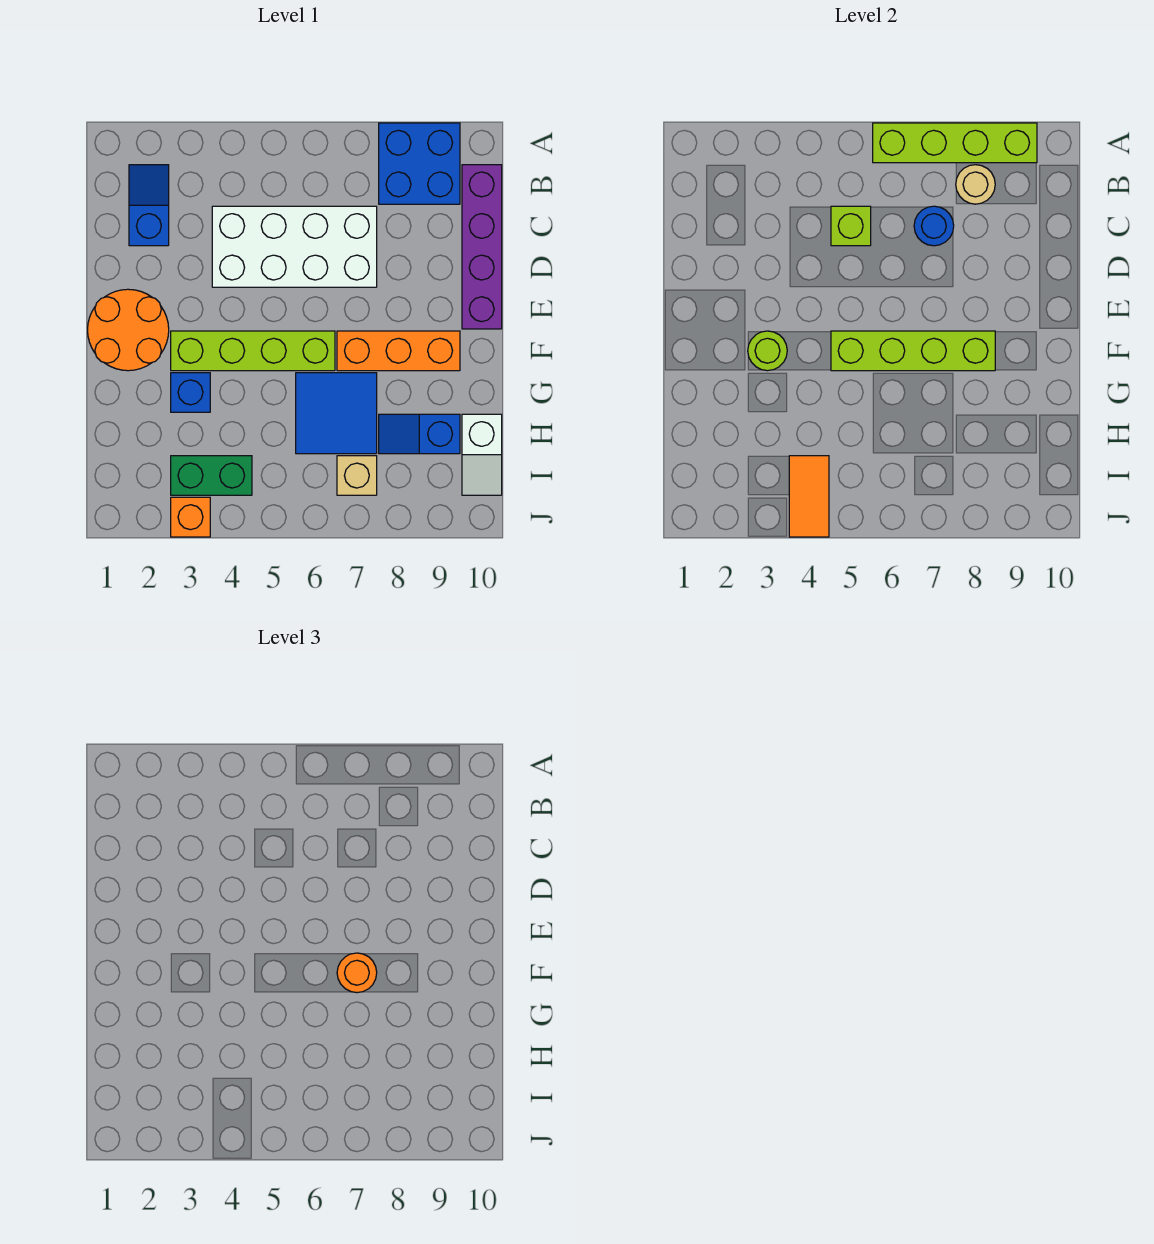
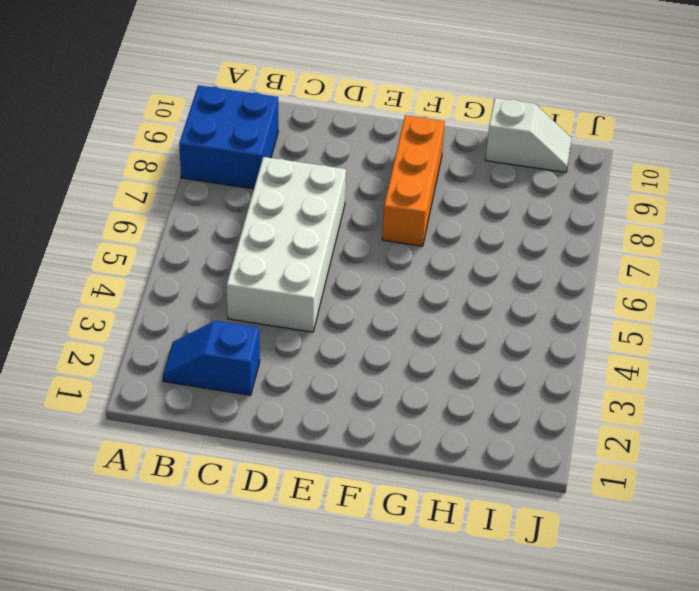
none -> purple 1x4 brick [462,165,502,329]
none -> orange 2x2 round brick [88,289,169,371]
none -> lime 1x4 brick [171,331,335,371]

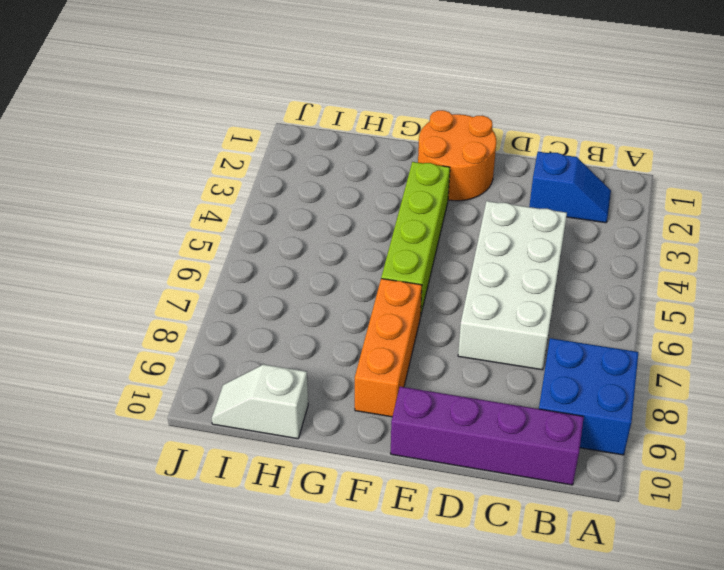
none -> blue 1x1 brick [171,373,210,412]
none -> blue 2x2 tile [296,373,377,454]
none -> blue 1x2 slope [379,414,460,454]

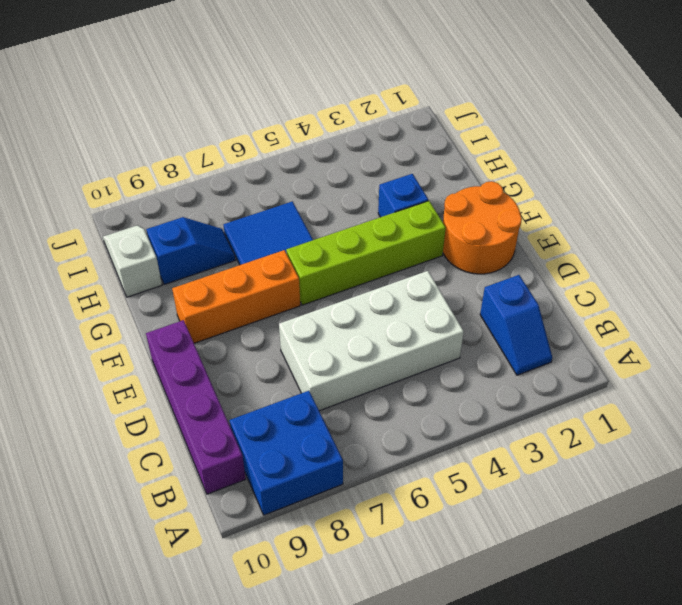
none -> green 1x2 brick [171,456,252,495]
none -> tan 1x1 brick [337,456,377,495]
none -> orange 1x1 brick [171,497,210,537]

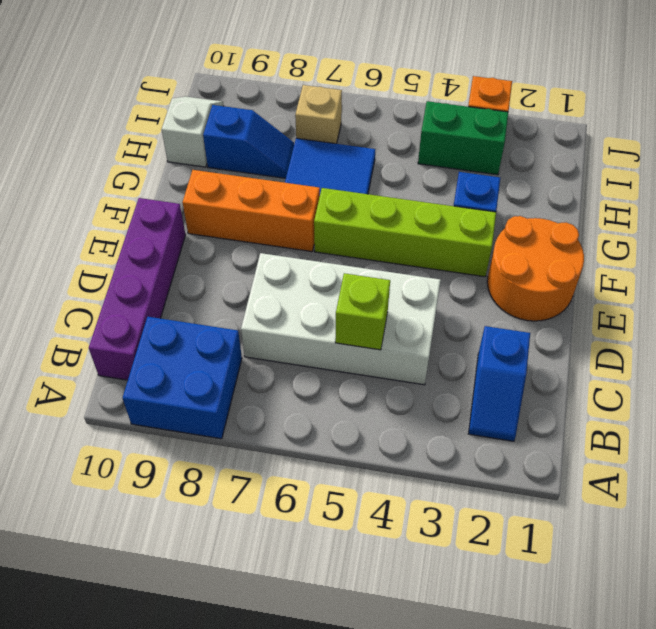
none -> lime 1x4 brick [873,123,1037,163]
none -> tan 1x1 round brick [956,165,995,204]
none -> blue 1x1 round brick [914,206,954,246]

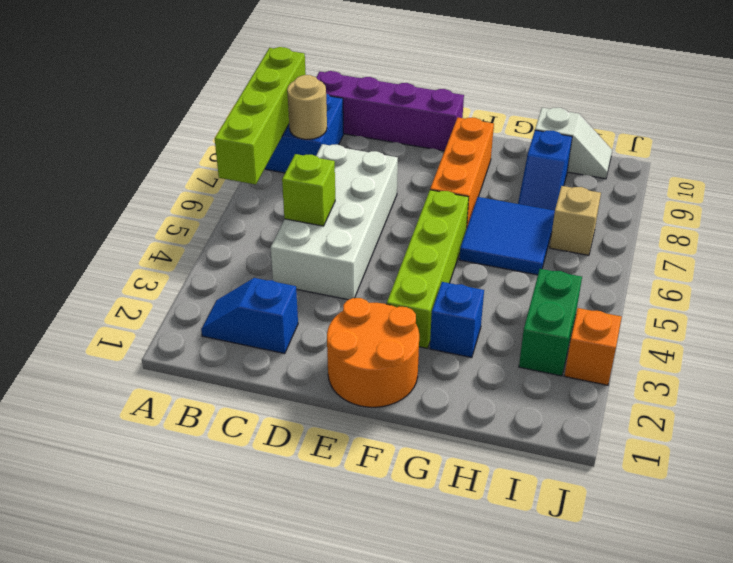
none -> blue 1x1 round brick [914,206,954,246]
none -> lime 1x1 round brick [748,331,787,371]
none -> lime 1x4 brick [831,331,995,371]

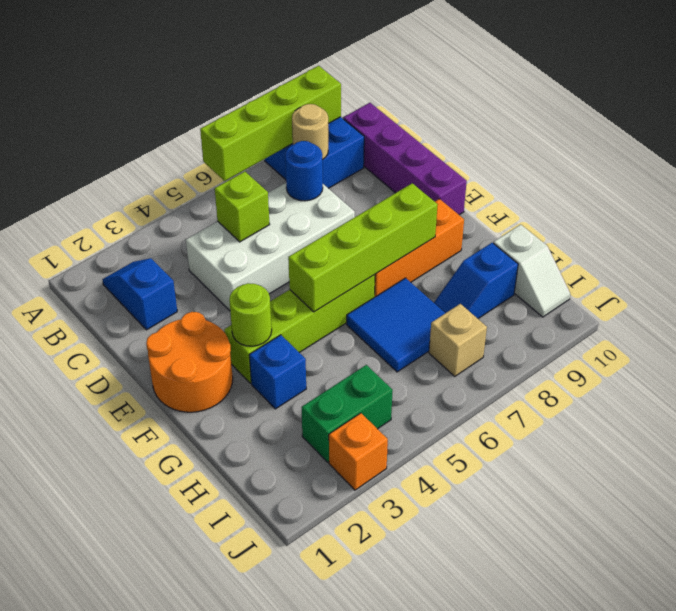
none -> orange 1x2 tile [789,456,829,537]
none -> orange 1x1 round brick [337,953,377,993]

